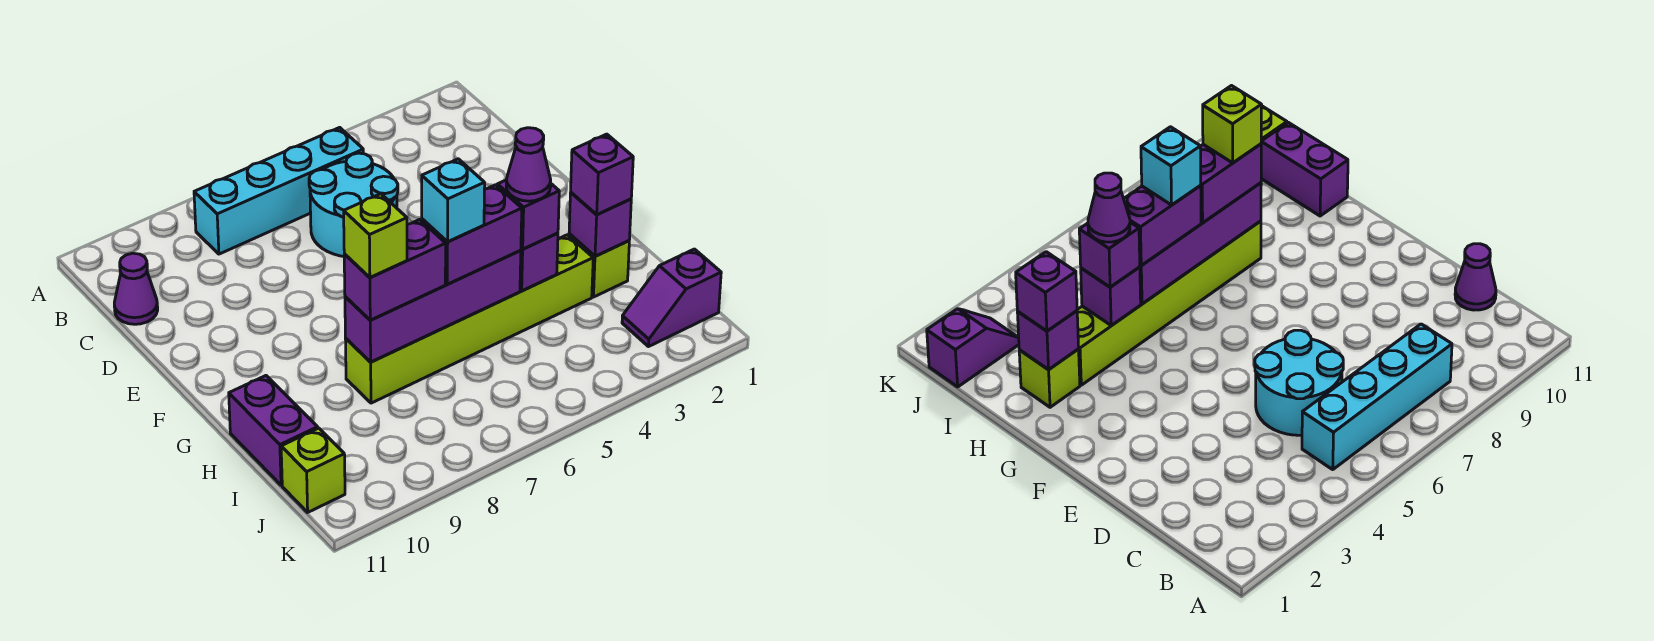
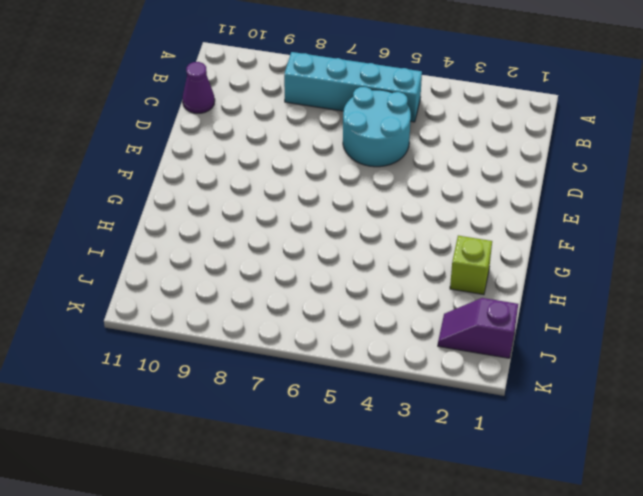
none -> lime 1x6 brick [346,235,593,403]
none -> purple 1x2 brick [229,376,318,485]
none -> lime 1x1 brick [281,428,345,512]

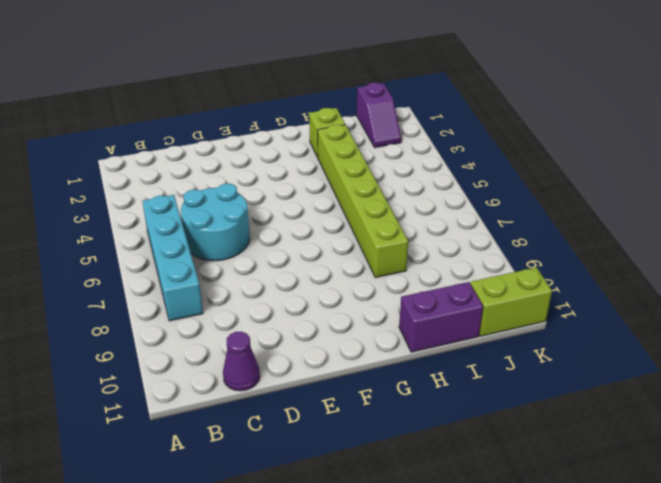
lime 1x2 brick [471,267,552,336] -> lime 1x1 brick [281,428,345,512]
none -> purple 1x1 brick [569,193,631,256]
none -> purple 1x1 brick [520,233,558,291]
none -> purple 1x4 brick [345,250,521,362]

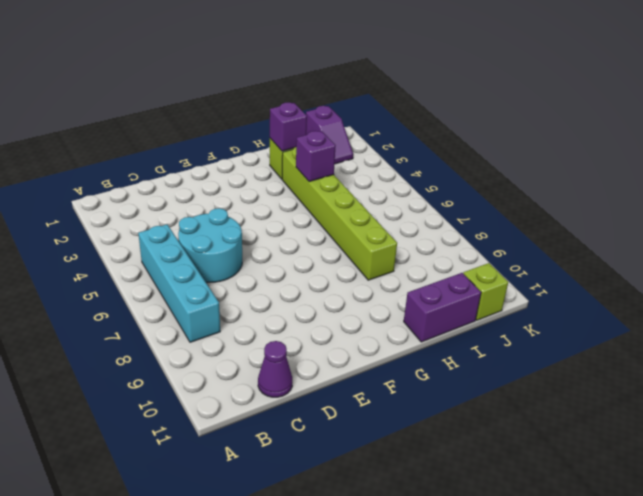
none -> purple 1x4 brick [345,250,521,362]
none -> purple 1x1 brick [571,134,633,215]
none -> purple 1x1 brick [497,180,559,249]

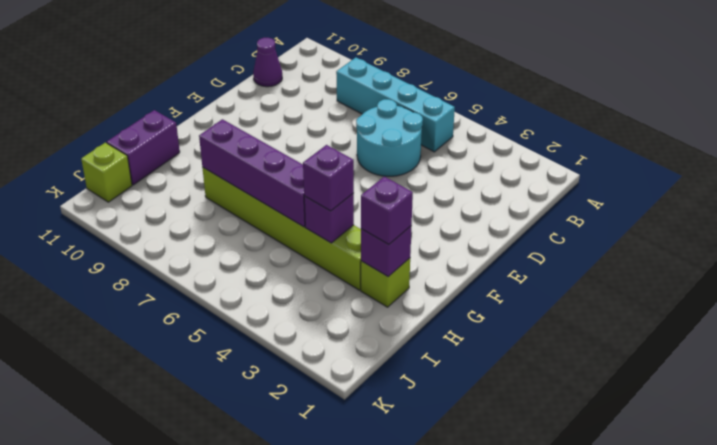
none -> purple 1x2 slope [622,249,721,347]
none -> purple 1x2 brick [422,185,522,284]
none -> purple 1x2 brick [344,220,446,320]

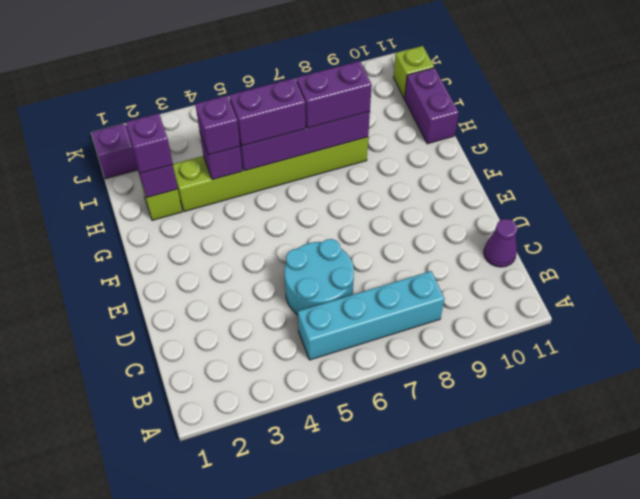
none -> purple 1x1 cone [506,128,551,201]
none -> cyan 1x1 brick [422,159,485,242]
none -> lime 1x1 brick [344,194,407,277]

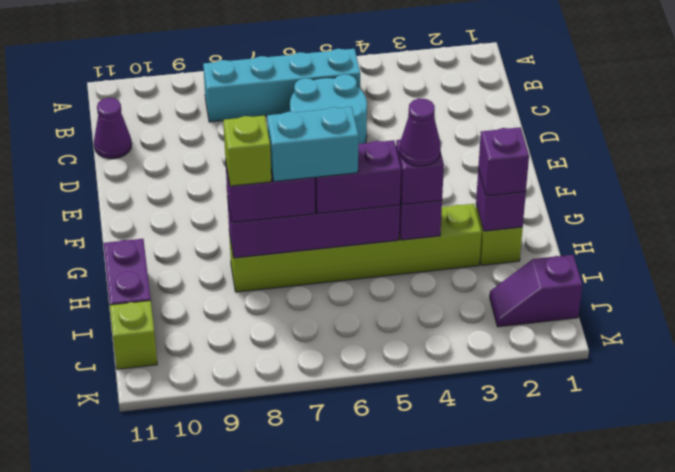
cyan 1x2 brick [267,107,358,181] -> cyan 1x1 brick [422,159,485,242]

